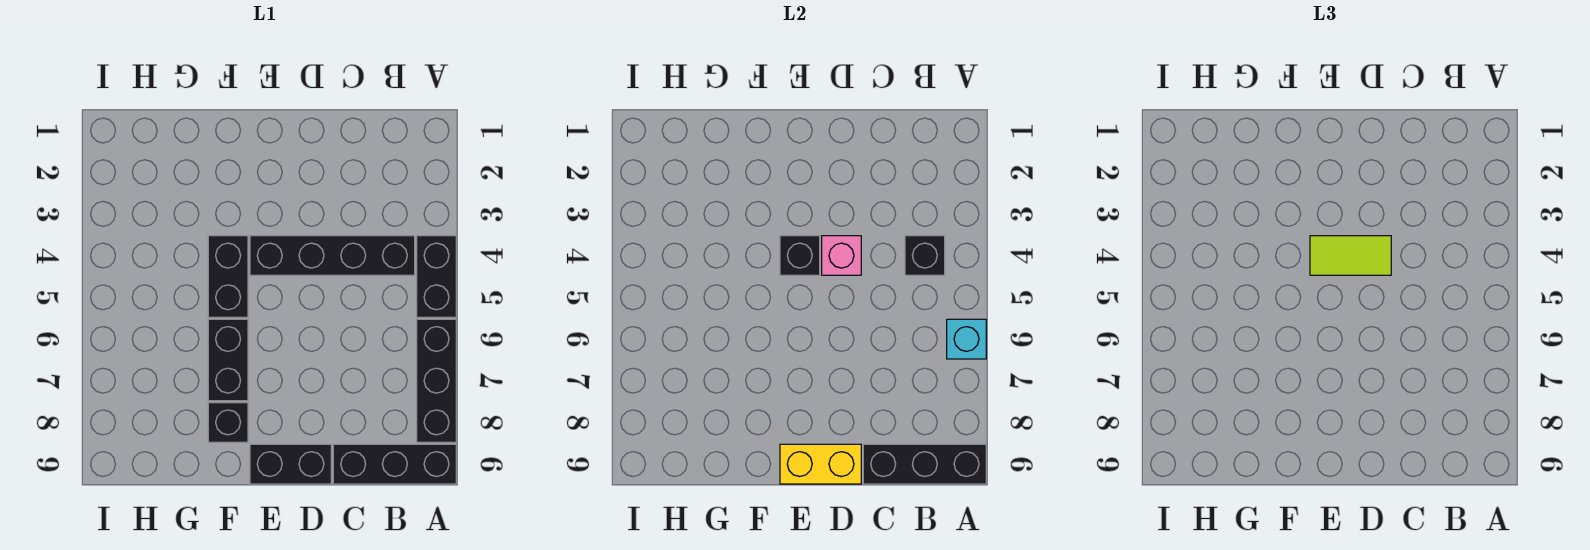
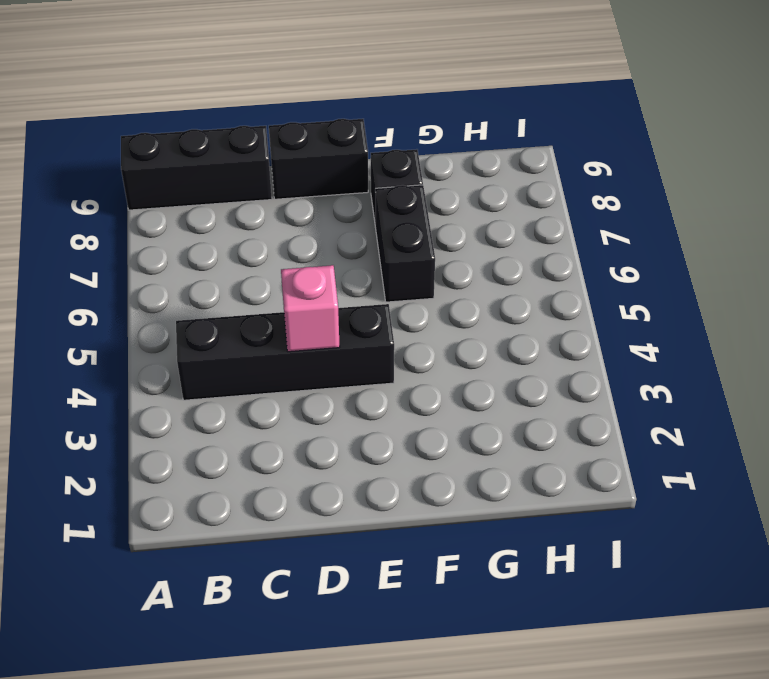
none -> black 1x2 brick [417,236,456,317]
none -> black 1x3 brick [417,319,456,442]
none -> black 1x2 brick [208,236,248,317]

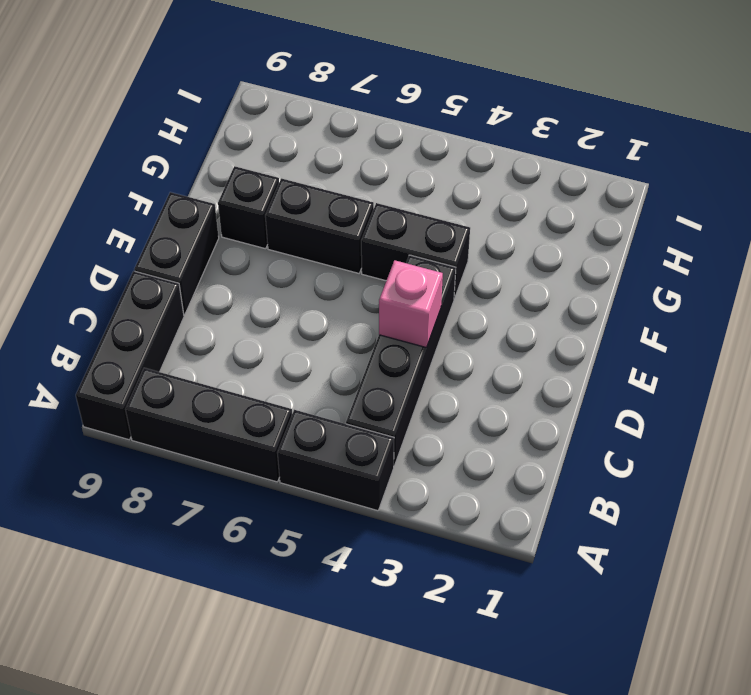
none -> cyan 1x1 brick [947,319,986,359]
none -> black 1x3 brick [863,444,986,484]
none -> black 1x1 brick [905,236,945,275]

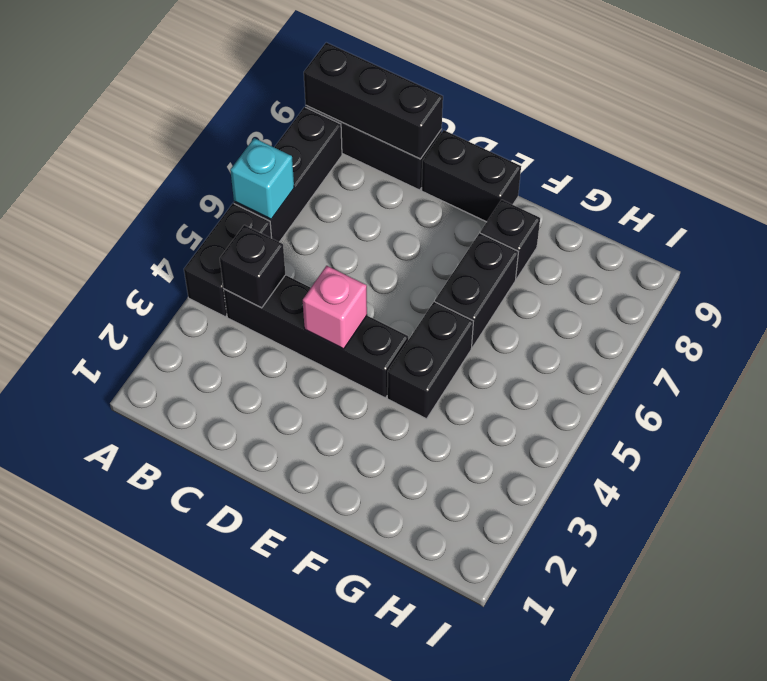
none -> yellow 1x2 brick [780,444,861,484]
none -> black 1x1 brick [780,236,820,275]
none -> lime 1x2 tile [1310,236,1391,275]

